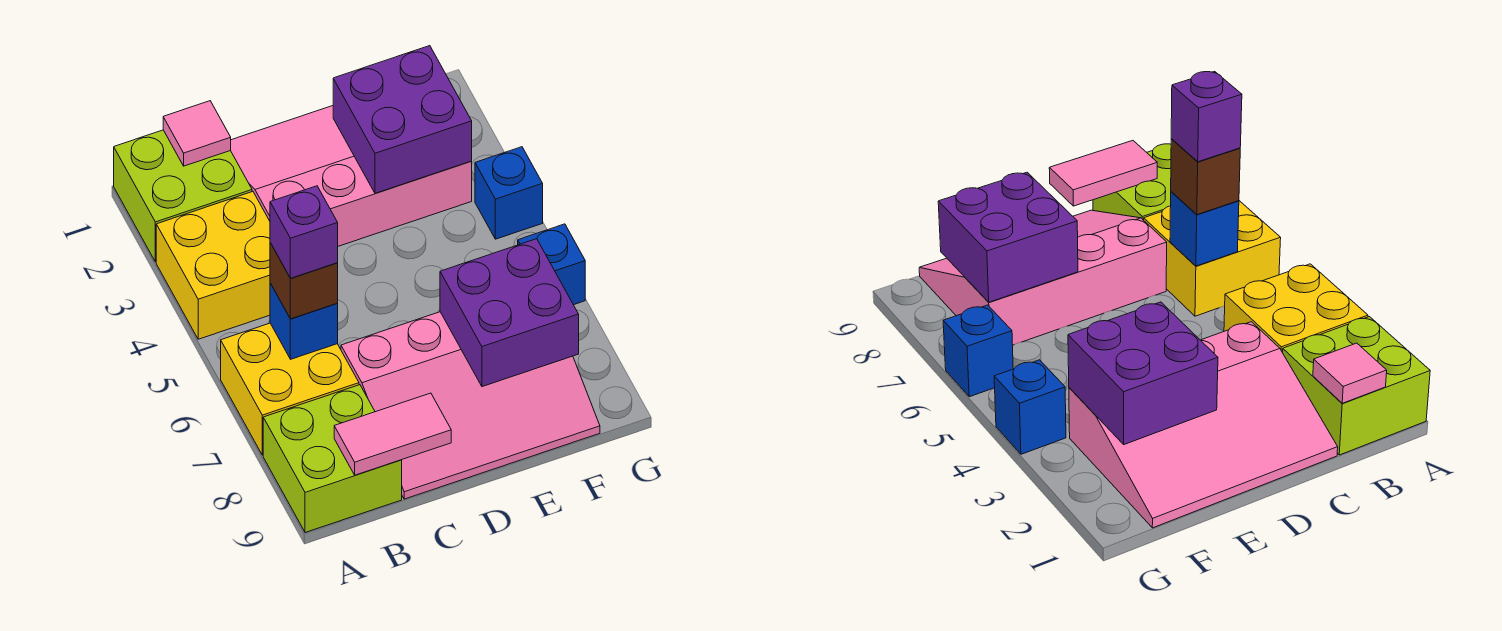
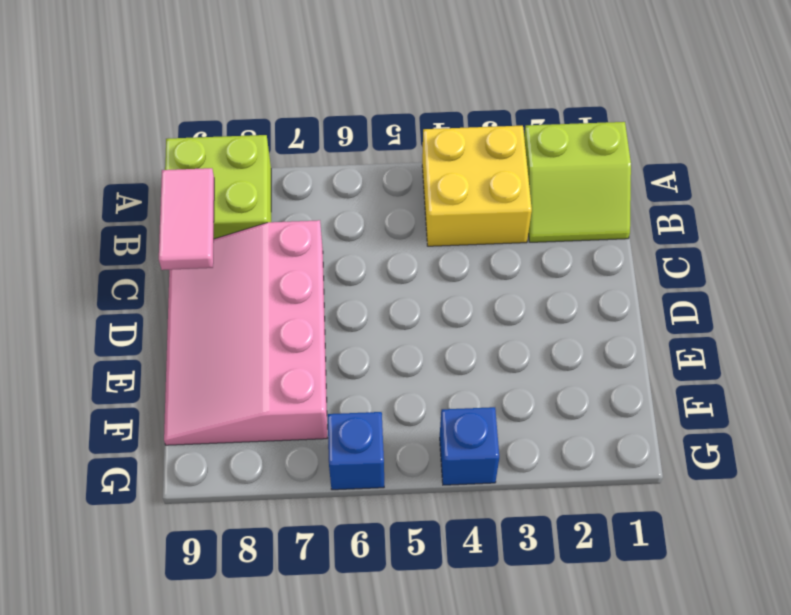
lime 2x2 slope [524,122,631,242] -> lime 2x2 brick [114,130,252,262]
none -> yellow 2x2 brick [221,323,359,455]
none -> pink 3x4 slope [231,106,472,246]
none -> pink 1x1 tile [163,101,231,166]

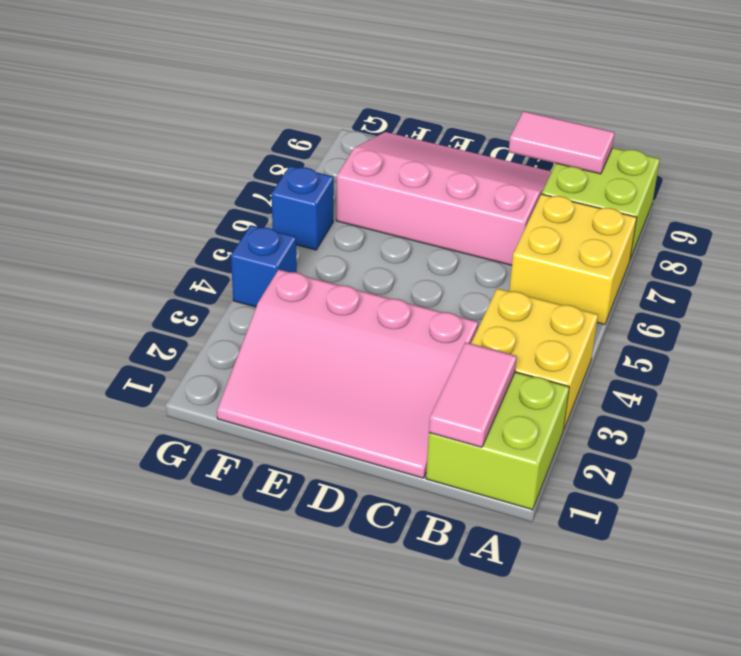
pink 1x2 tile [429,342,517,447] -> pink 1x1 tile [163,101,231,166]
none -> blue 1x1 brick [270,283,338,359]
none -> purple 2x2 brick [333,46,472,193]
none -> purple 2x2 brick [440,239,579,387]

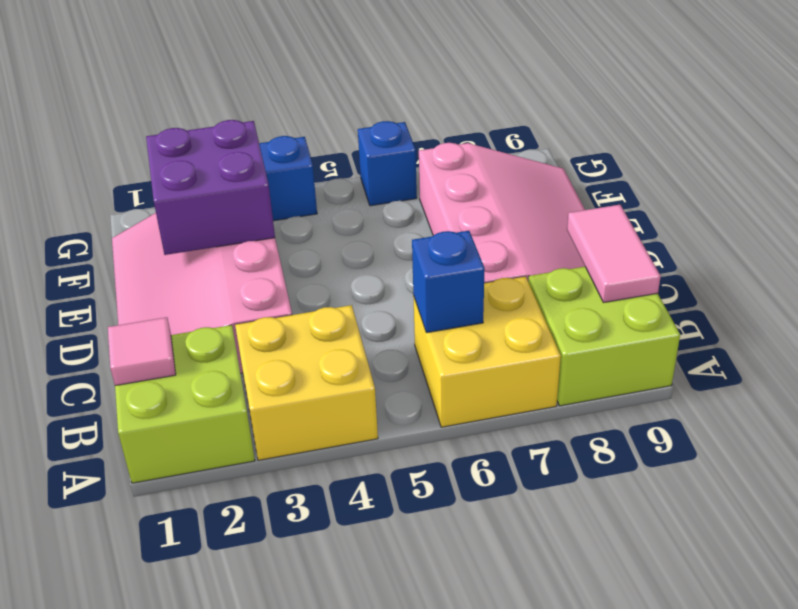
none -> purple 2x2 brick [440,239,579,387]
none -> brown 1x1 brick [270,243,338,319]
none -> purple 1x1 brick [270,186,338,278]

